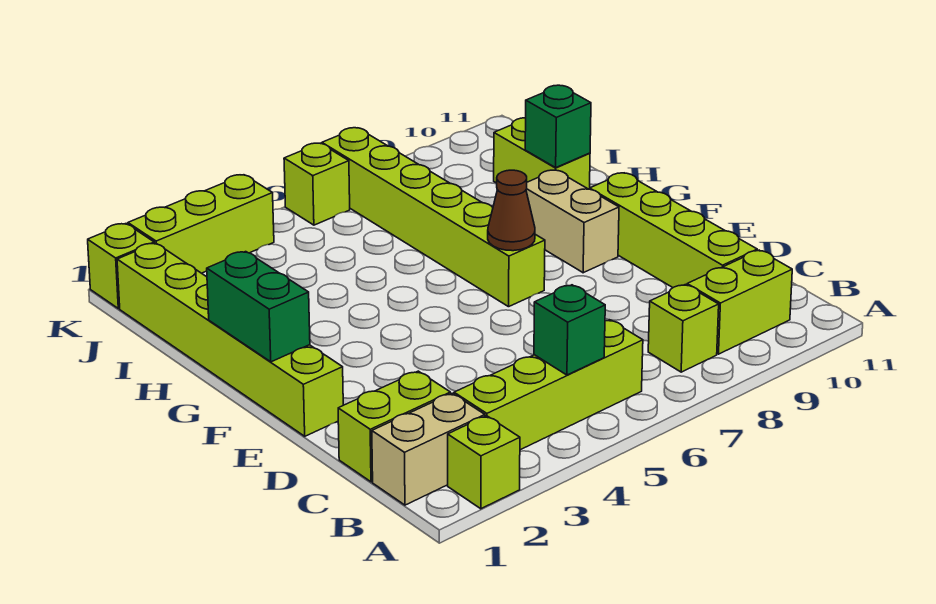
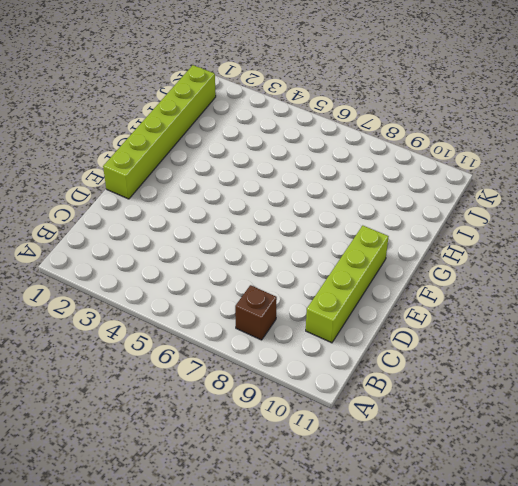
brown 1x1 brick [235,285,277,340] -> lime 1x1 brick [648,285,719,372]
none -> lime 1x1 brick [448,416,520,509]
none -> tan 1x2 brick [372,393,485,505]
none -> lime 1x4 brick [454,320,643,450]

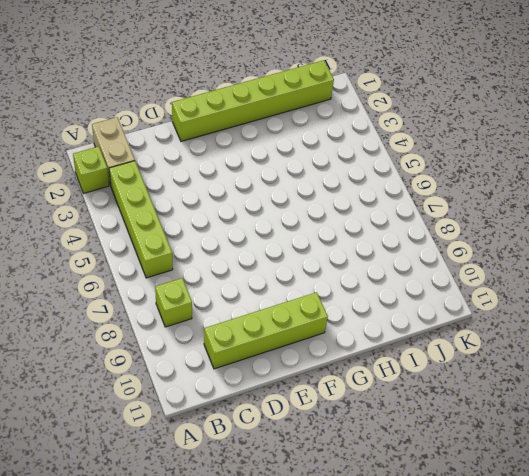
none -> lime 1x2 brick [687,250,792,354]
none -> lime 1x2 brick [338,371,450,482]
none -> lime 1x6 brick [322,128,545,307]

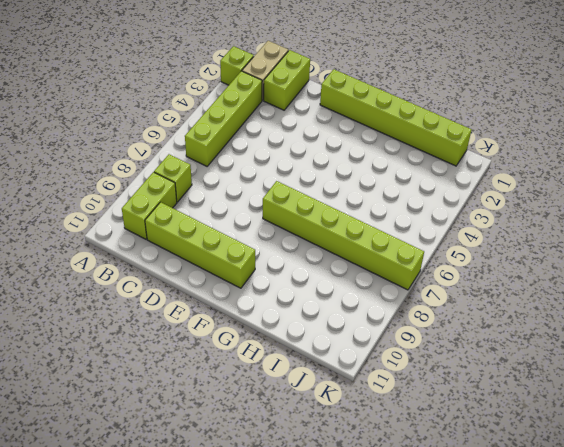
none -> tan 1x2 brick [526,170,619,273]
none -> lime 1x2 brick [494,118,590,189]
none -> lime 1x1 brick [88,224,154,309]

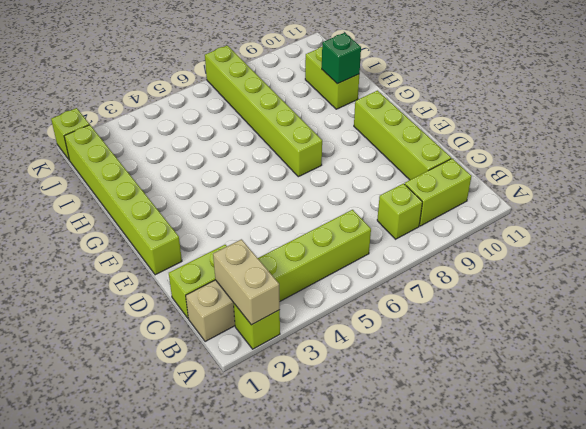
tan 1x2 brick [213,239,280,325] -> tan 1x2 brick moved to [526,170,619,273]
none -> lime 1x3 brick [128,175,274,273]
none -> lime 1x1 brick [284,143,350,225]
none -> green 1x1 brick [534,285,605,375]

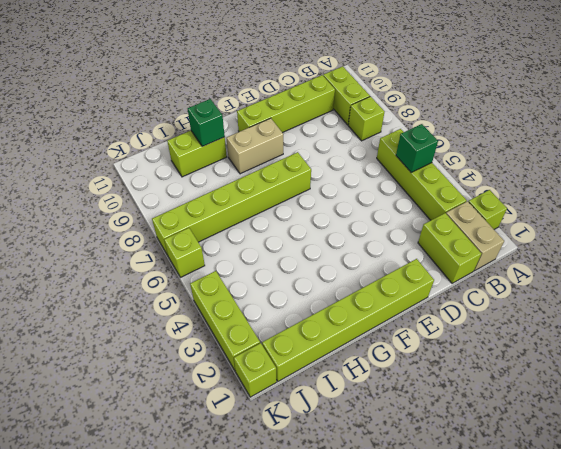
none -> green 1x2 brick [207,252,310,362]
none -> brown 1x1 cone [488,170,535,251]

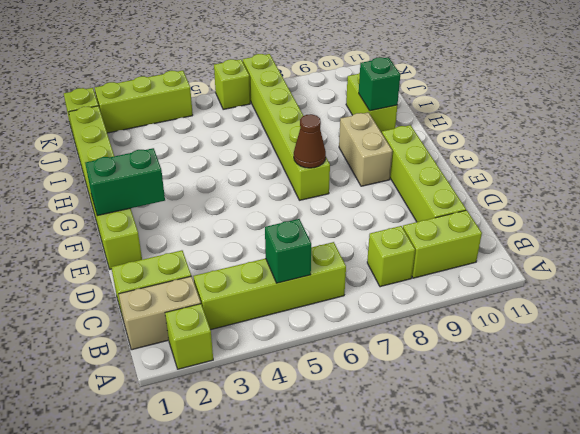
green 1x2 brick [85,148,165,216] -> green 1x2 brick turned to [207,252,310,362]

